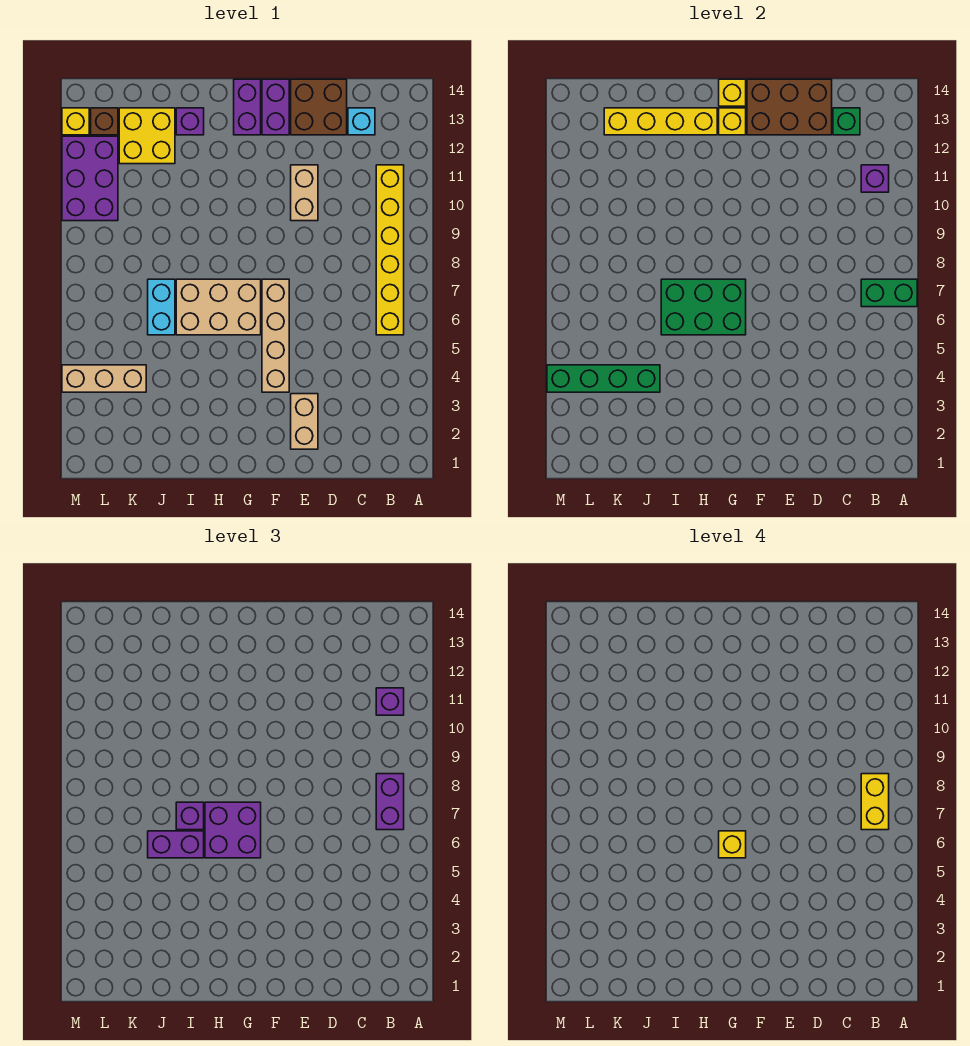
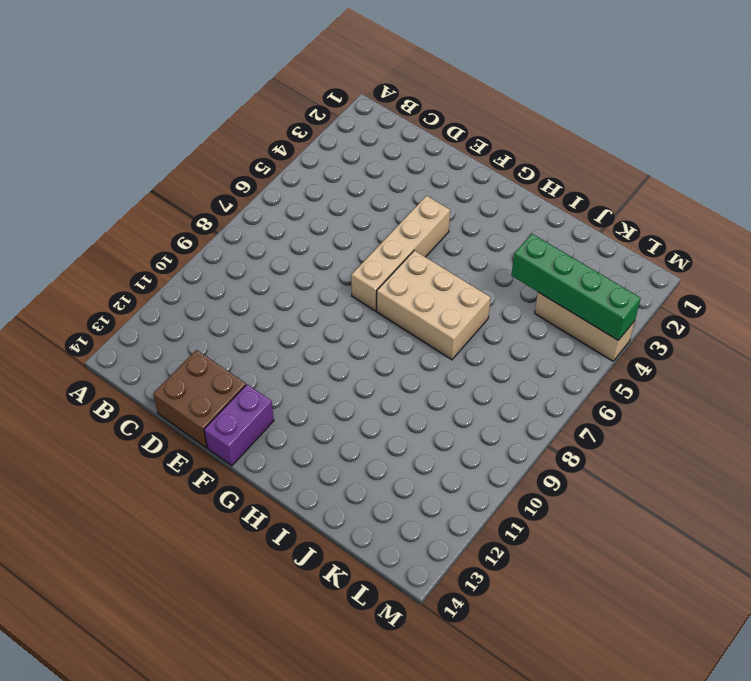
none -> yellow 1x6 brick [376,165,404,335]
none -> cyan 1x1 brick [348,108,375,135]
none -> tan 1x2 brick [291,394,318,449]
none -> tan 1x2 brick [291,165,318,221]

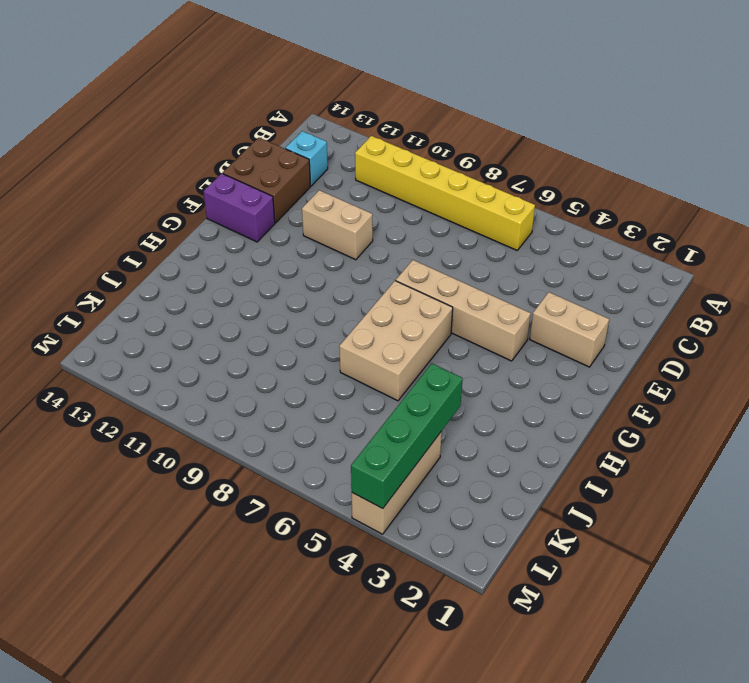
none -> purple 1x2 brick [234,79,261,135]
none -> purple 1x1 brick [176,108,204,135]
none -> cyan 1x2 brick [148,279,175,335]
none -> yellow 2x2 brick [119,108,175,164]

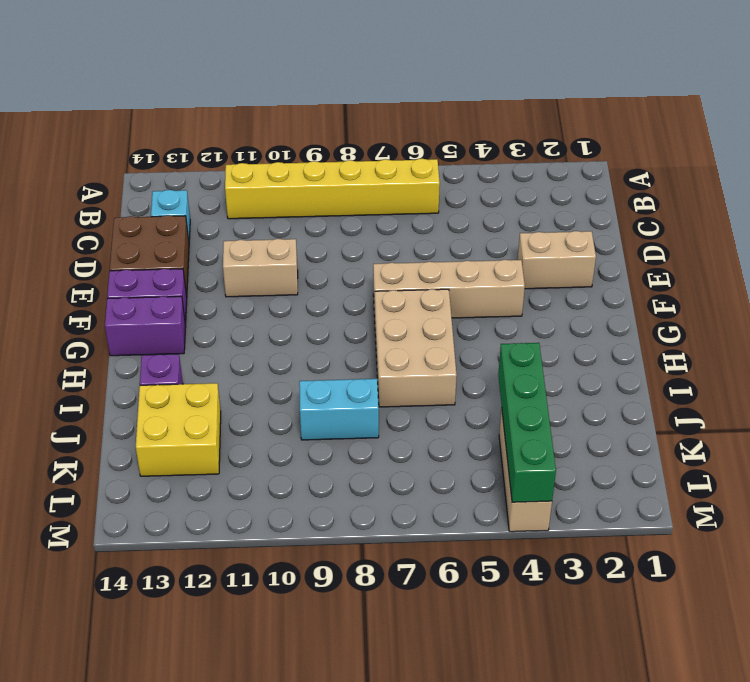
cyan 1x2 brick [299,379,379,440] -> cyan 1x2 brick moved to [148,279,175,335]
none -> purple 2x3 brick [62,136,118,221]
none -> brown 1x1 brick [91,108,118,135]
none -> yellow 1x1 brick [62,108,89,135]
none -> green 1x2 brick [861,279,917,307]

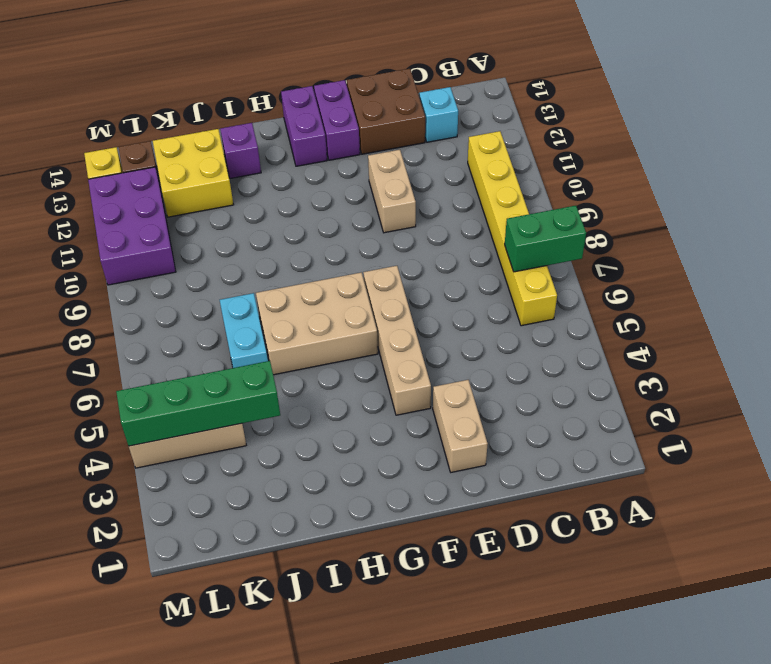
none -> purple 1x1 brick [861,165,889,192]
none -> green 1x1 brick [833,108,860,135]
none -> brown 2x3 brick [747,79,832,135]
none -> green 2x3 brick [661,279,746,335]

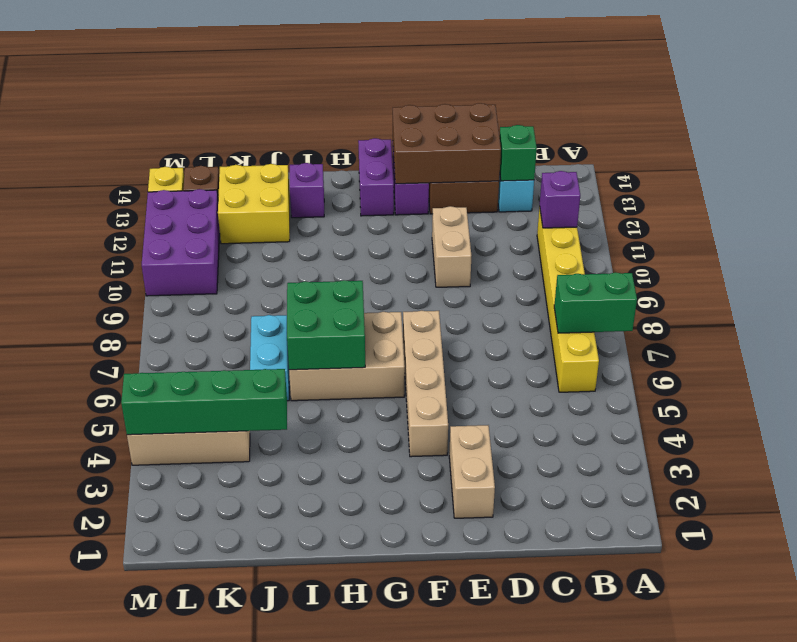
green 2x2 brick [287,280,365,370] -> green 2x3 brick [661,279,746,335]
none -> yellow 1x1 brick [719,108,746,135]
none -> yellow 1x1 brick [719,79,746,106]
none -> yellow 1x4 brick [604,108,717,135]
none -> purple 1x2 brick [376,774,404,830]

